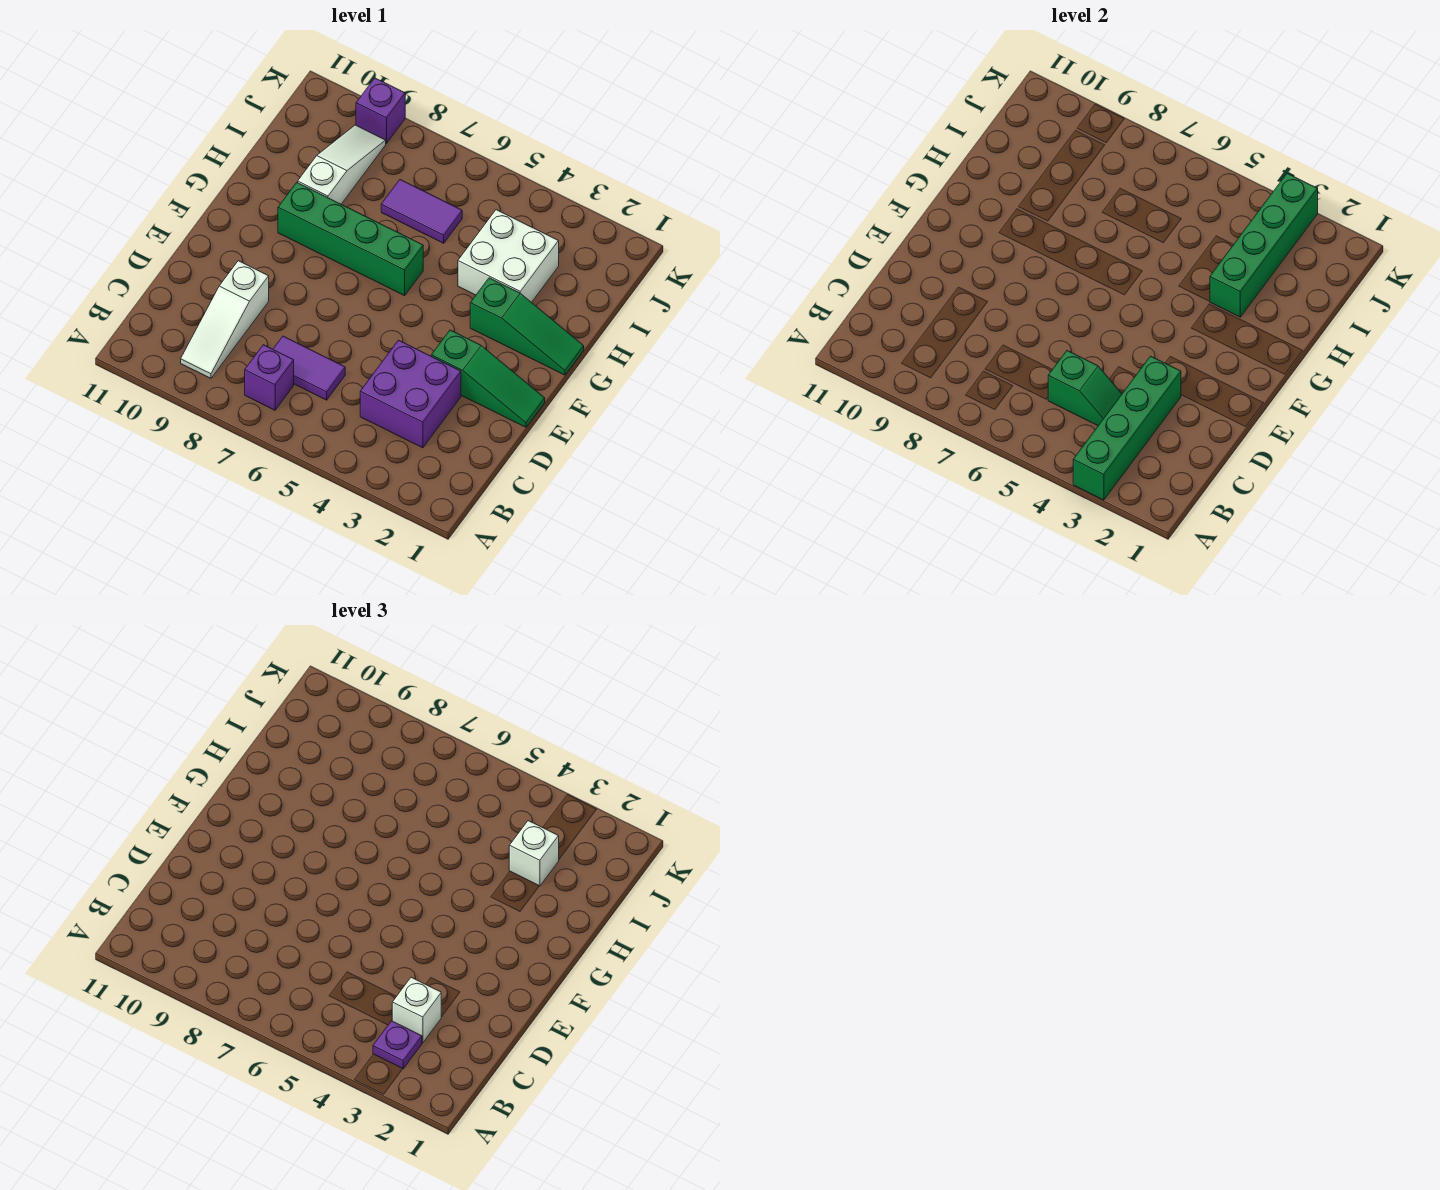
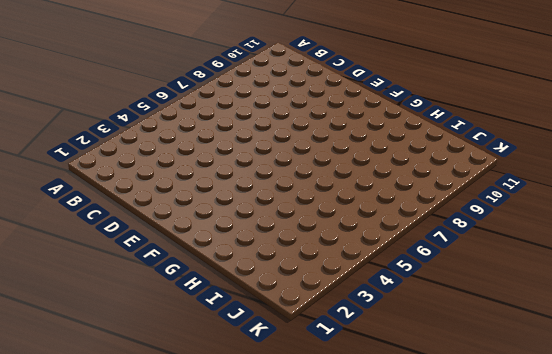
none -> purple 1x1 brick [245,345,294,410]
none -> white 1x3 slope [181,261,269,378]
none -> purple 2x2 brick [360,340,461,448]

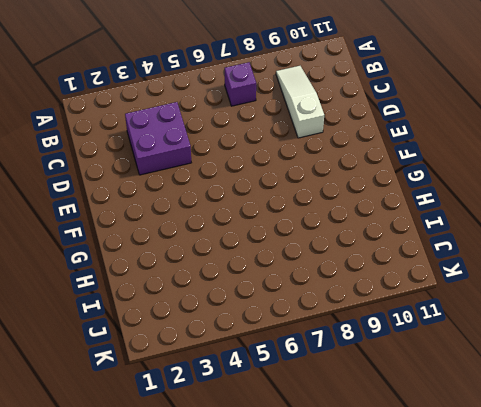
none -> purple 1x2 tile [273,336,345,400]
none -> green 1x3 slope [431,330,545,427]
none -> green 1x3 slope [470,278,584,375]

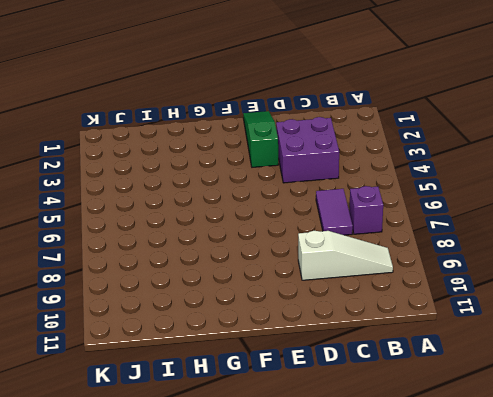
none -> green 1x3 slope [470,278,584,375]
none -> green 1x4 brick [278,183,423,296]
none -> white 2x2 brick [458,210,559,302]

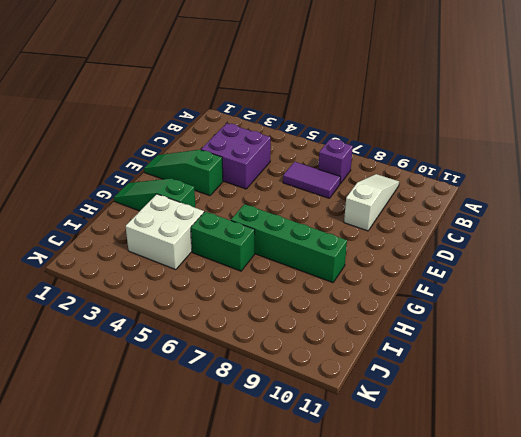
green 1x2 brick [191,211,255,271] -> none
none -> white 1x3 slope [298,125,386,204]
none -> purple 1x2 tile [381,180,462,243]
none -> purple 1x1 brick [356,78,405,143]

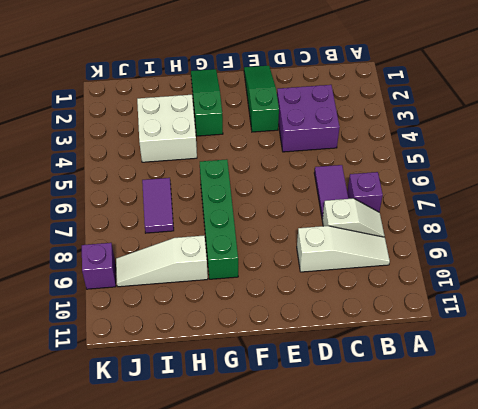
white 1x2 slope [322,198,385,237] -> none
none -> green 1x4 brick [1073,356,1181,500]
none -> green 1x2 slope [1048,351,1122,426]
none -> green 1x4 brick [1210,173,1318,317]

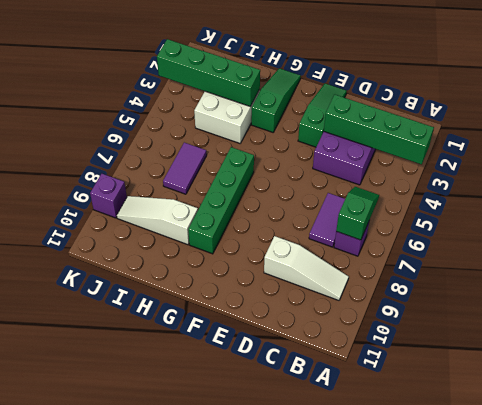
green 1x2 slope [336,187,379,240] -> green 1x2 slope moved to [1048,351,1122,426]
none -> purple 1x1 plate [373,1021,422,1069]
none -> white 1x1 brick [392,977,441,1043]
none -> white 1x1 brick [509,821,559,886]

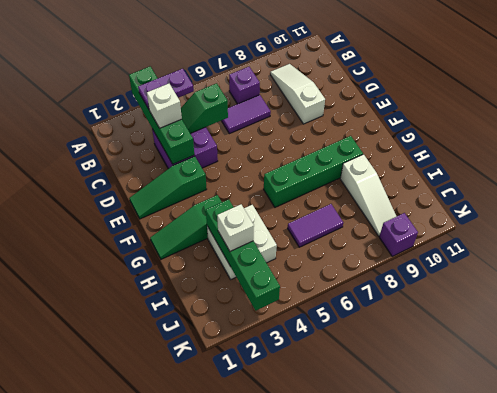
purple 1x2 plate [138,69,194,109] -> purple 1x1 plate [373,1021,422,1069]

